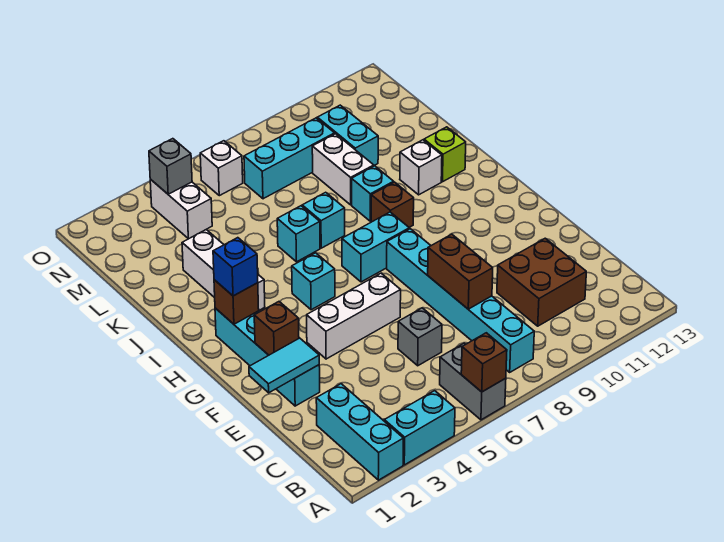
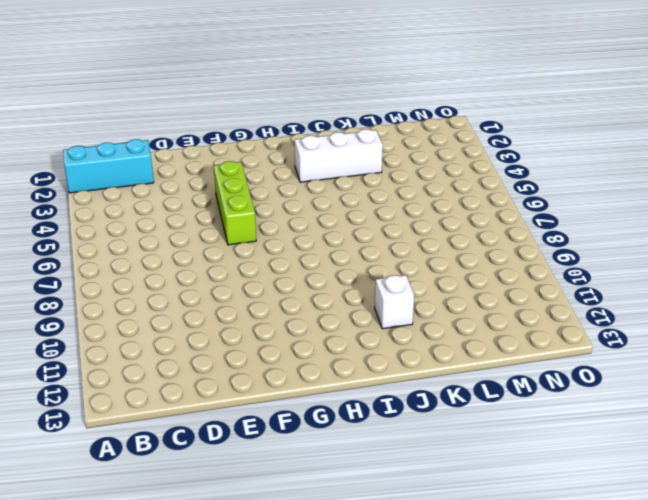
lime 1x3 brick [214,161,256,245] -> white 1x3 brick [307,273,401,359]
none -> cyan 1x2 brick [384,391,455,465]
none -> grey 1x2 brick [440,343,506,420]
none -> cyan 1x6 brick [387,229,534,372]

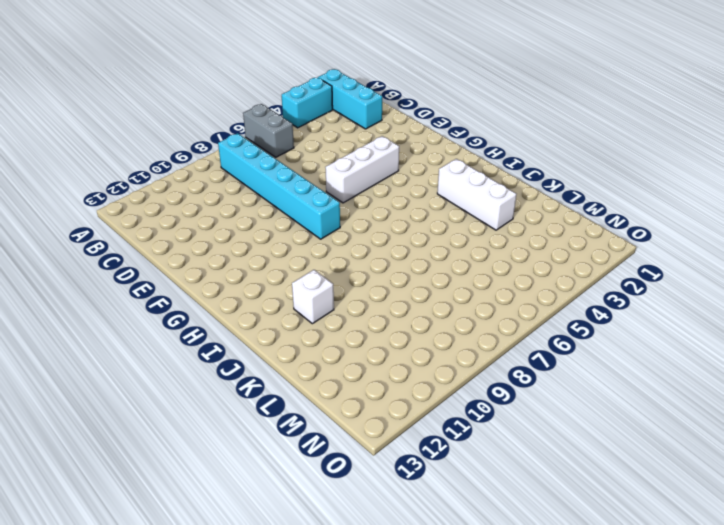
none -> brown 2x2 brick [497,238,586,326]
none -> grey 1x1 brick [398,308,442,366]
none -> cyan 1x4 brick [215,308,320,406]

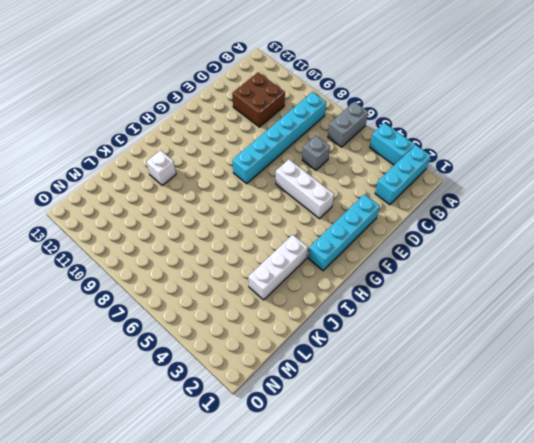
none -> cyan 1x1 brick [292,253,335,310]
none -> cyan 1x2 brick [342,212,409,282]
none -> brown 1x1 brick [371,182,414,227]

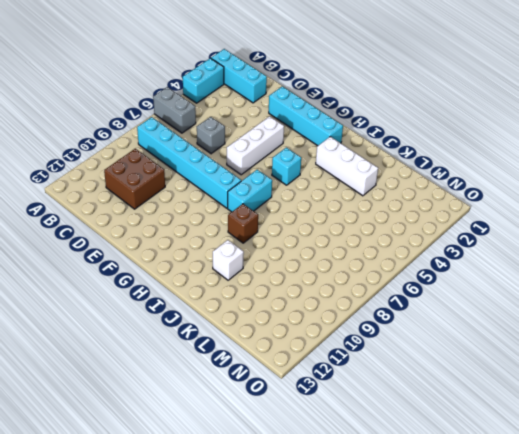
none -> cyan 1x1 brick [277,206,320,262]
none -> cyan 1x1 brick [302,192,345,248]
none -> cyan 1x1 brick [352,166,394,221]

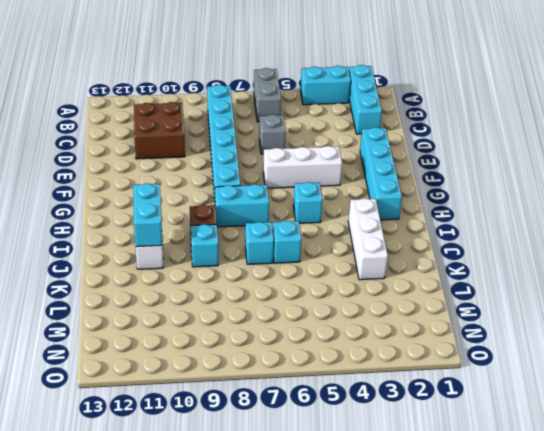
cyan 1x2 brick [133,183,162,247] -> cyan 1x2 brick moved to [317,105,378,165]
none -> lime 1x1 brick [424,127,466,182]
none -> white 1x2 brick [312,134,374,205]
none -> white 1x2 brick [150,179,212,239]

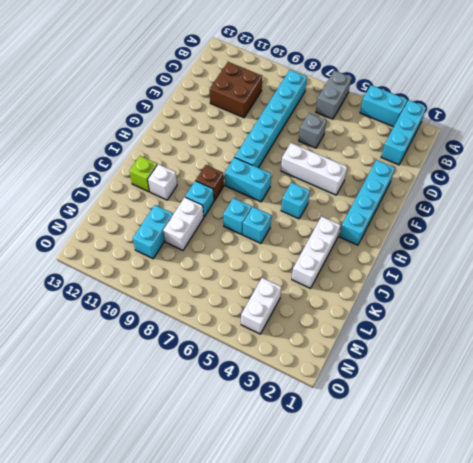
none -> cyan 1x3 brick [244,118,335,199]
none -> white 1x1 brick [200,141,243,196]
none -> brown 1x1 brick [461,333,507,392]

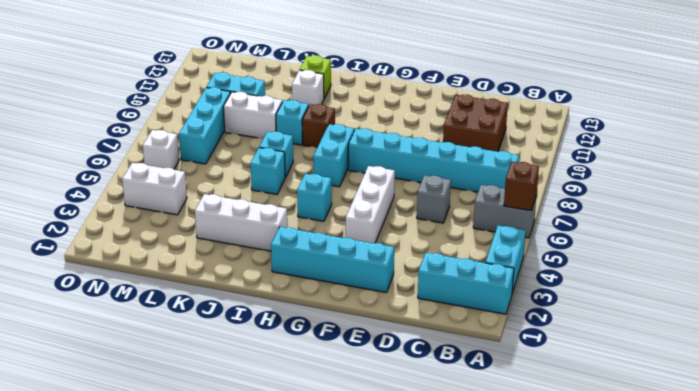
none -> brown 1x2 brick [428,234,493,309]
none -> cyan 1x2 tile [249,338,319,393]
none -> brown 1x1 brick [254,302,299,355]

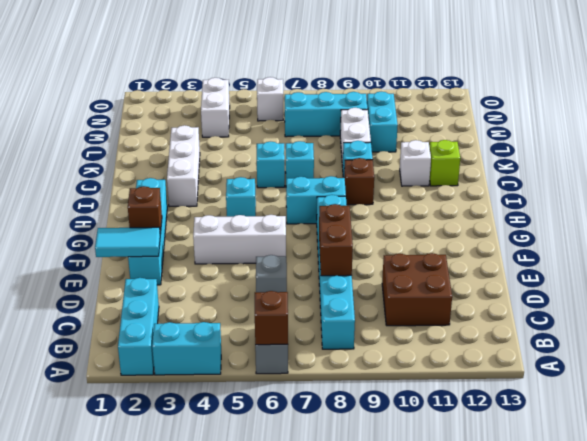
none -> brown 1x1 brick [214,280,259,324]
none -> grey 1x1 brick [149,139,192,194]
none -> blue 1x1 brick [213,238,258,296]

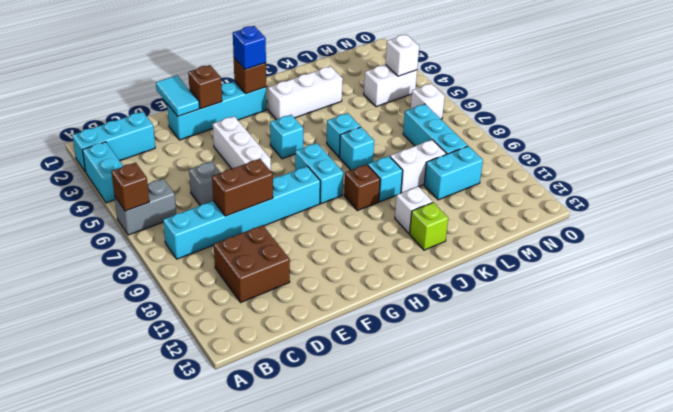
white 1x1 brick [385,34,419,76] -> grey 1x1 brick [149,139,192,194]

